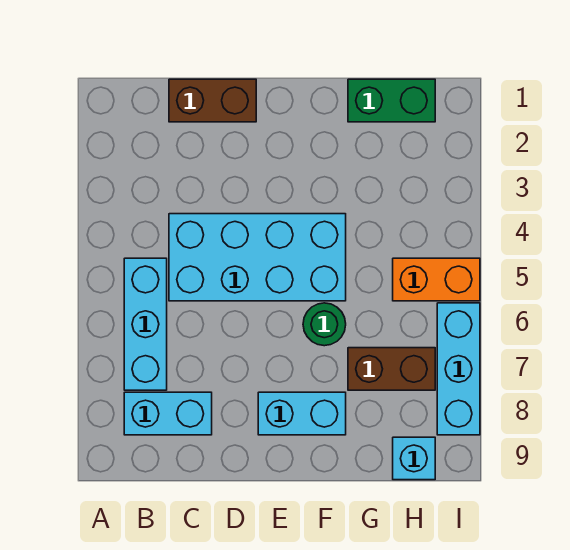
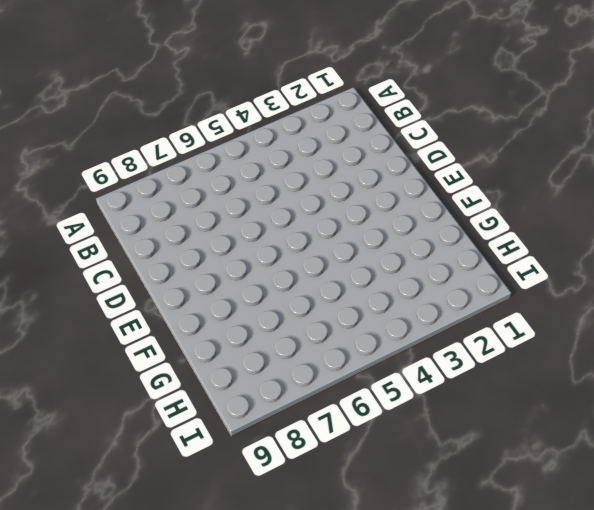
none -> cyan 1x3 brick [124,258,167,390]
none -> cyan 1x2 brick [124,392,212,435]

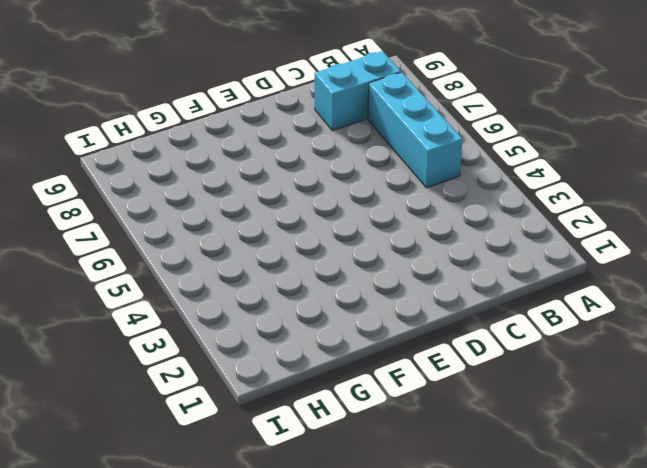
none -> brown 1x2 brick [169,79,256,122]
none -> cyan 2x4 brick [169,214,346,301]

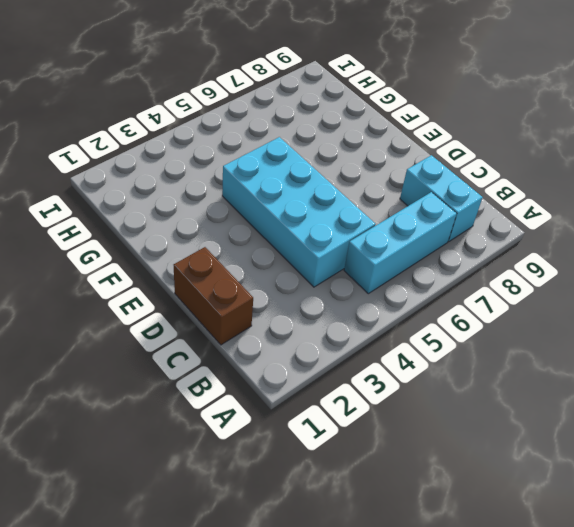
none -> cyan 1x2 brick [258,392,346,435]
none -> green 1x1 round brick [303,303,346,346]

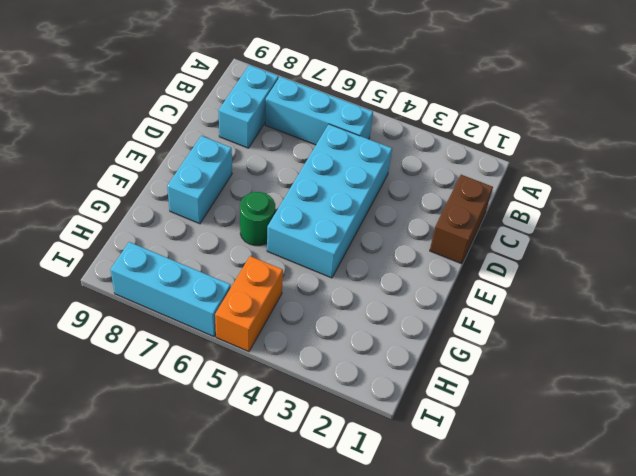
none -> green 1x2 brick [348,79,435,122]
none -> brown 1x2 brick [348,348,435,390]

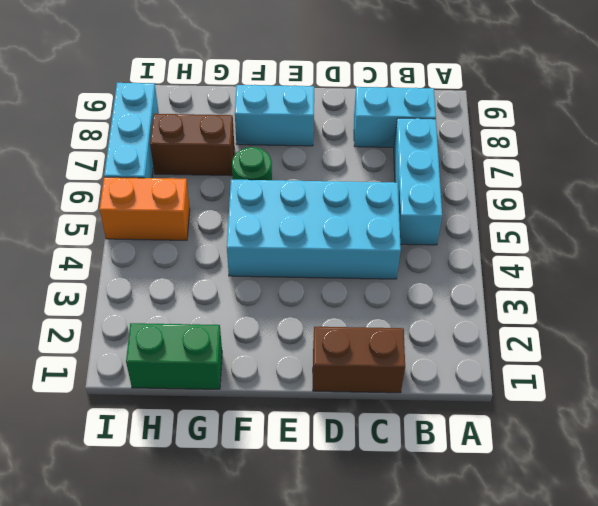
none -> cyan 1x1 brick [393,437,435,480]

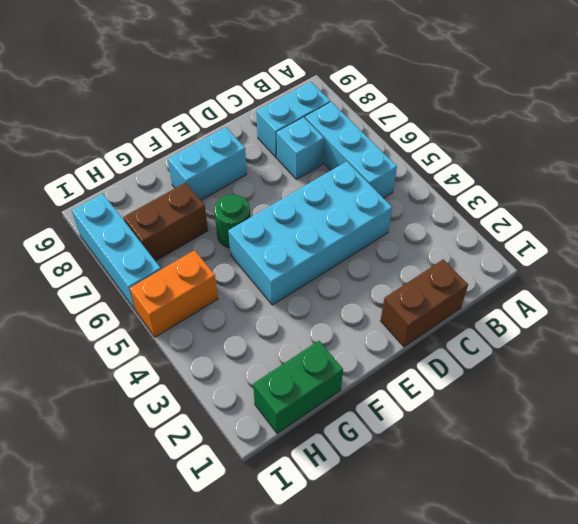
cyan 1x1 brick [277,117,324,179] -> cyan 1x1 brick moved to [393,437,435,480]

